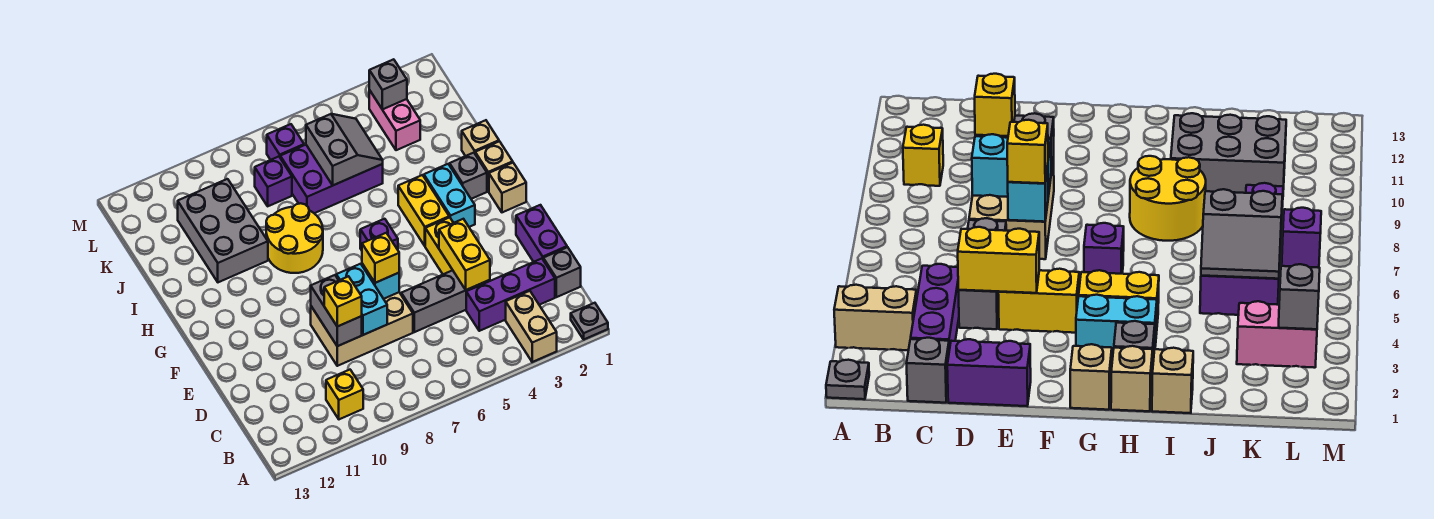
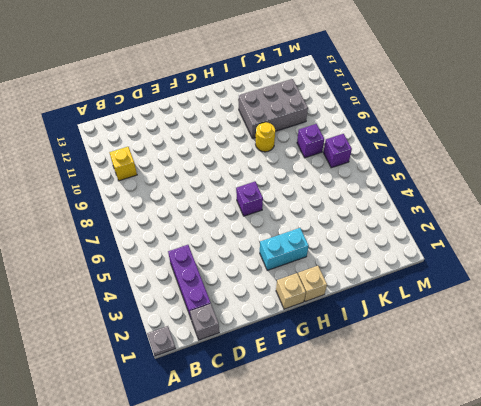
yellow 1x1 round brick [256,122,275,152] -> yellow 2x2 round brick [266,203,323,273]
none -> tan 1x2 brick [506,291,557,362]
none -> purple 1x2 brick [516,205,567,262]
none -> grey 1x3 brick [401,270,490,332]
none -> tan 2x3 brick [311,292,413,366]

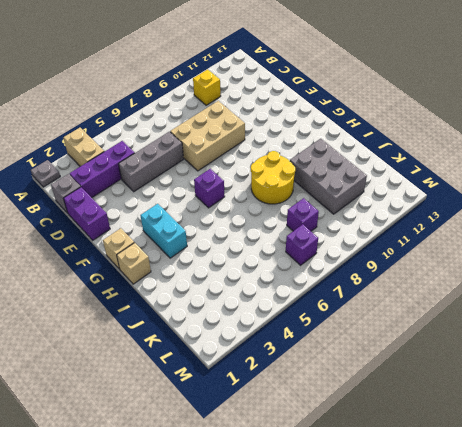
none -> yellow 1x2 brick [425,217,453,274]
none -> yellow 1x2 brick [398,175,449,246]
none -> grey 1x1 brick [450,153,487,199]
none -> tan 1x1 brick [462,120,499,156]

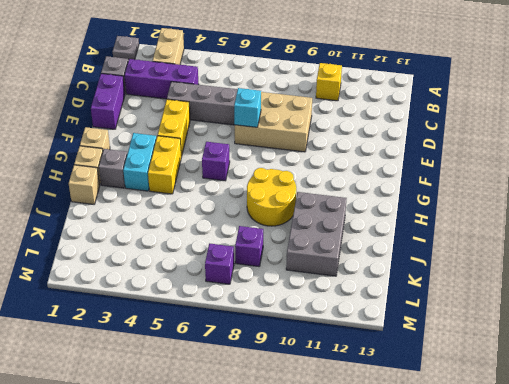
none -> purple 2x3 brick [280,145,383,213]
none -> pink 1x2 brick [369,90,420,150]
none -> yellow 1x2 brick [439,219,490,290]
none -> cyan 1x2 brick [336,264,387,335]

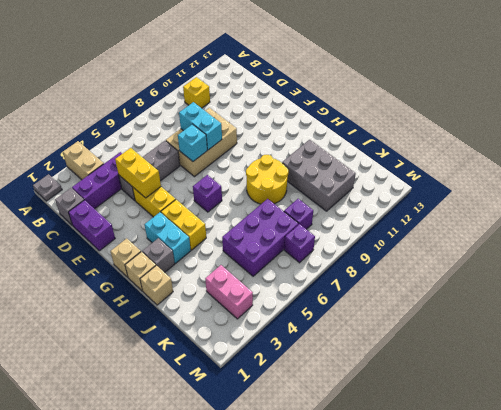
none -> grey 1x2 brick [311,275,362,346]
none -> grey 2x2 slope [306,114,383,185]
none -> grey 1x1 brick [369,59,407,110]
none -> yellow 1x1 brick [324,276,362,327]

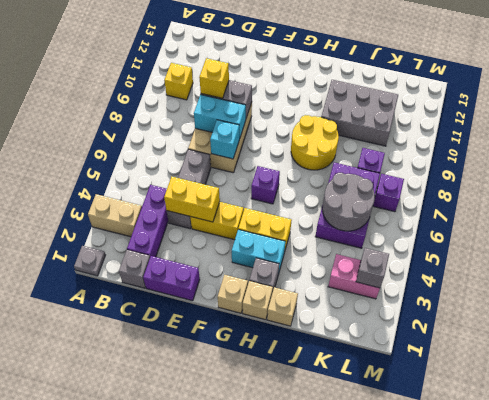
grey 2x2 round brick [322,173,375,231] -> grey 2x2 slope [306,114,383,185]
none -> yellow 1x1 brick [362,233,399,283]

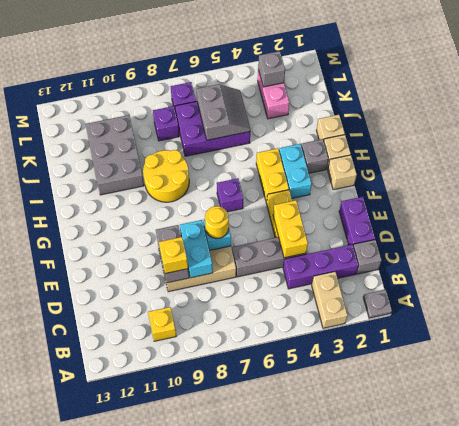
yellow 1x1 round brick [205,206,229,238] -> yellow 1x1 brick [362,233,399,283]

